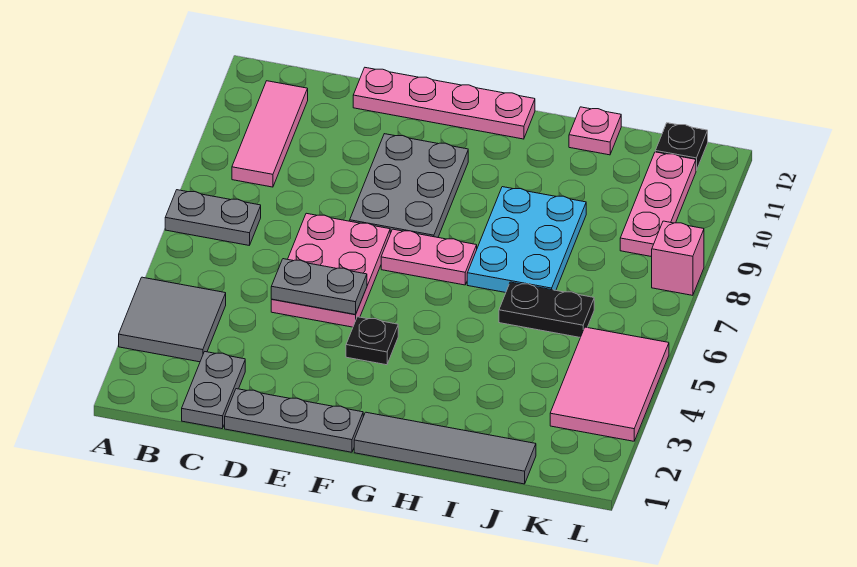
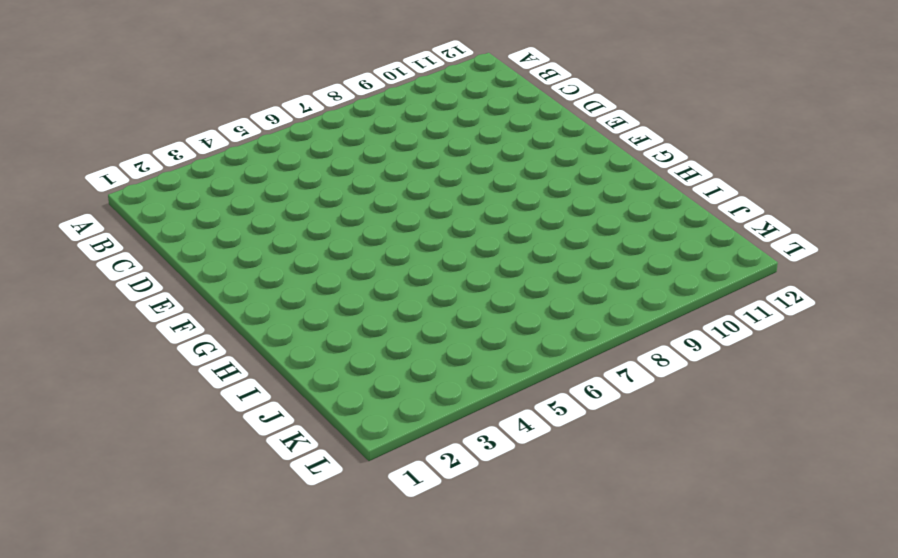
none -> grey 2x2 tile [119,277,226,362]
none -> grey 1x2 plate [165,190,261,245]
none -> pink 1x3 tile [232,81,308,187]

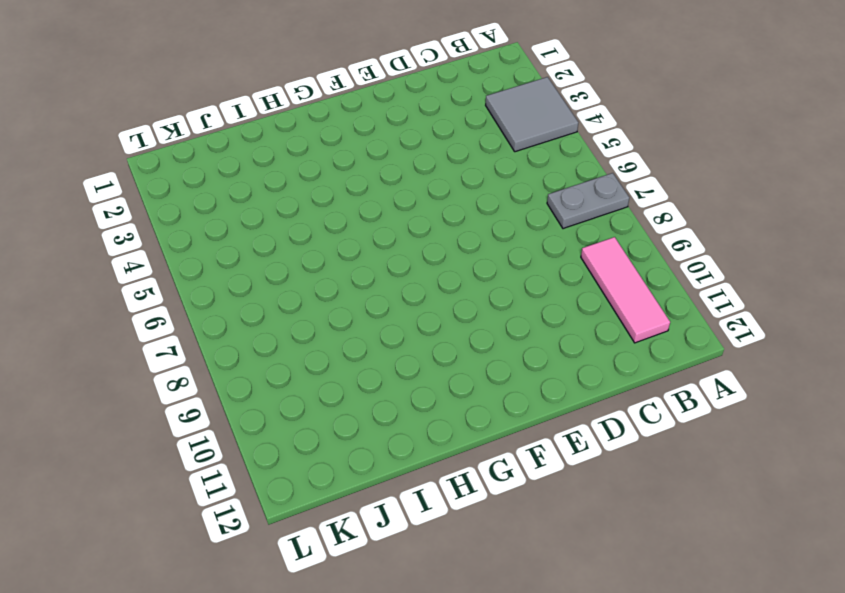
none -> grey 1x2 plate [182,352,245,429]
none -> grey 1x3 plate [225,389,363,452]
none -> pink 2x3 plate [271,213,390,327]

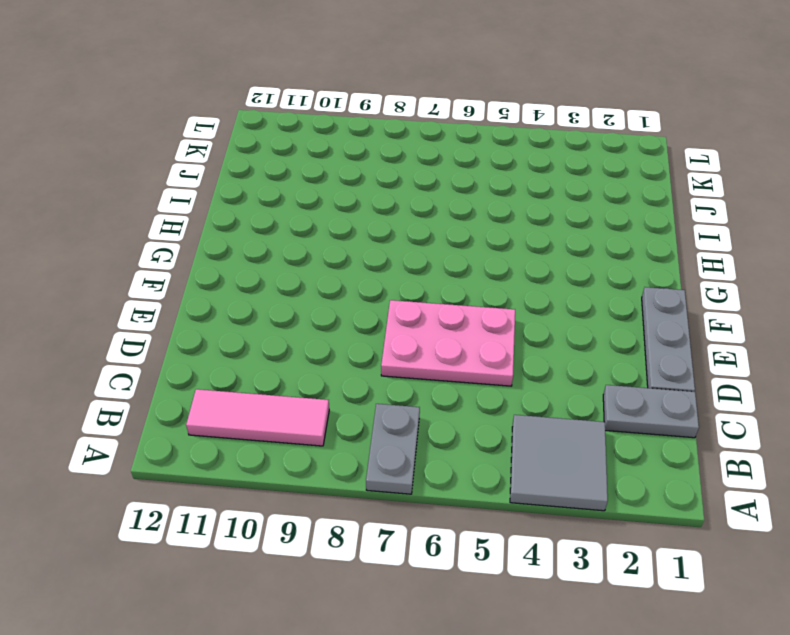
none -> pink 1x4 plate [353,68,535,139]
none -> grey 2x3 plate [350,134,468,237]
none -> black 1x1 plate [346,317,398,365]

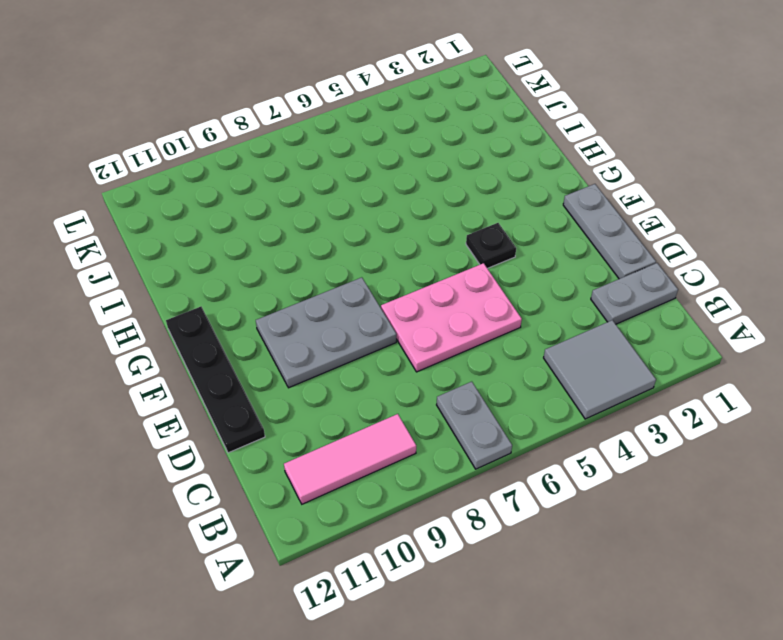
black 1x4 plate [166,307,265,453] -> pink 1x4 plate [353,68,535,139]
none -> pink 1x2 plate [381,229,477,285]
none -> grey 1x4 tile [354,412,536,484]
none -> cyan 2x3 plate [467,187,586,293]

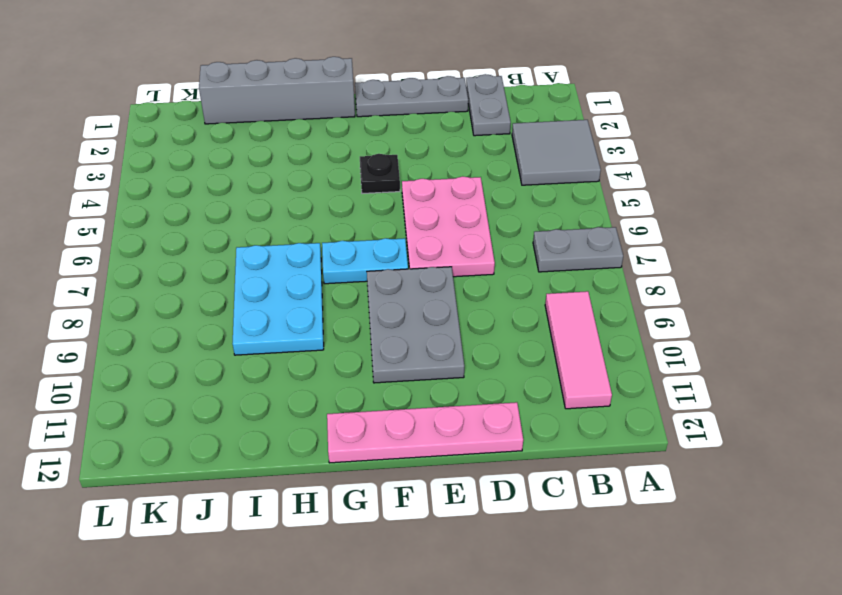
cyan 1x2 plate [322,238,408,284] -> pink 1x2 plate [381,229,477,285]
grey 1x4 brick [199,57,355,124] -> grey 1x4 tile [354,412,536,484]
none -> black 1x2 plate [499,282,594,338]
none -> pink 1x1 plate [569,107,621,155]
none -> pink 2x3 tile [550,327,669,441]

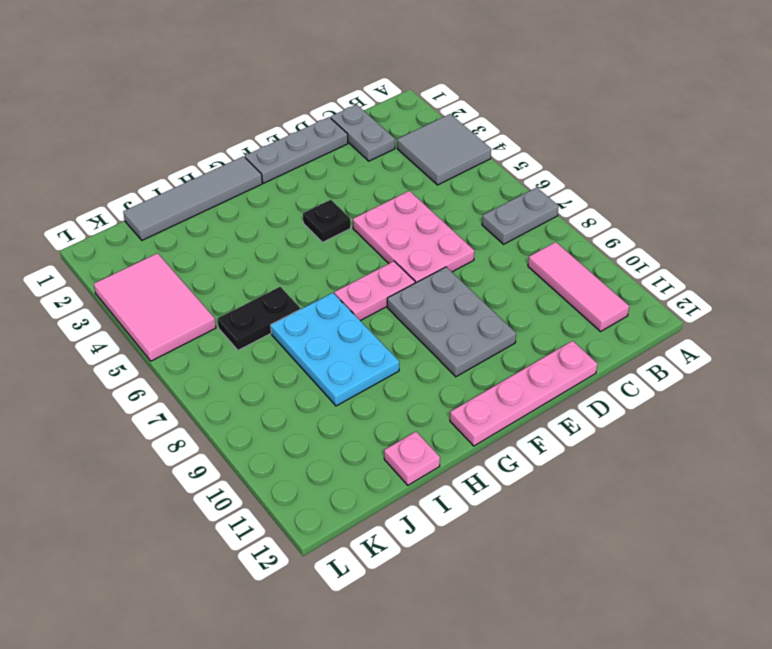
none -> pink 1x3 plate [620,152,696,257]
none -> black 1x1 plate [655,123,708,170]
none -> pink 1x1 brick [652,221,704,295]

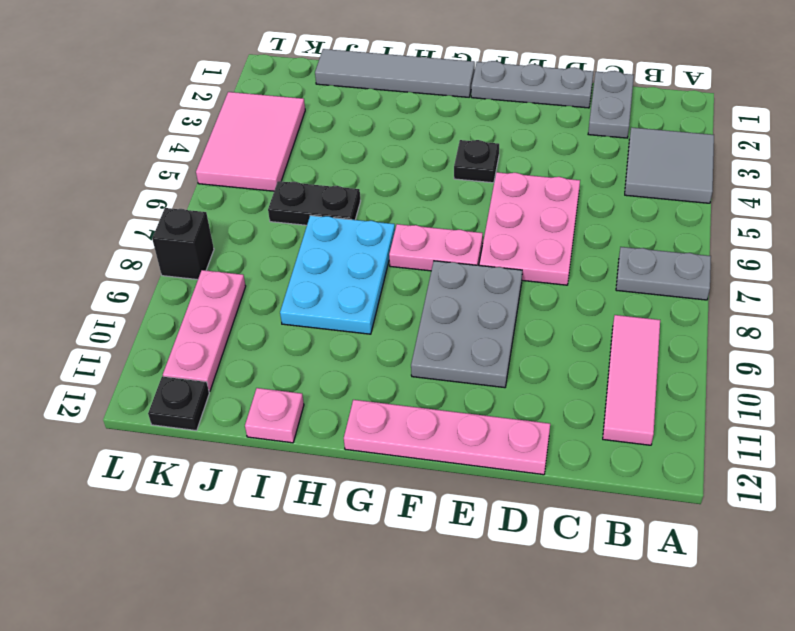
black 1x1 brick [152,208,214,280] -> pink 1x1 brick [652,221,704,295]
none -> grey 1x2 plate [271,259,367,314]

